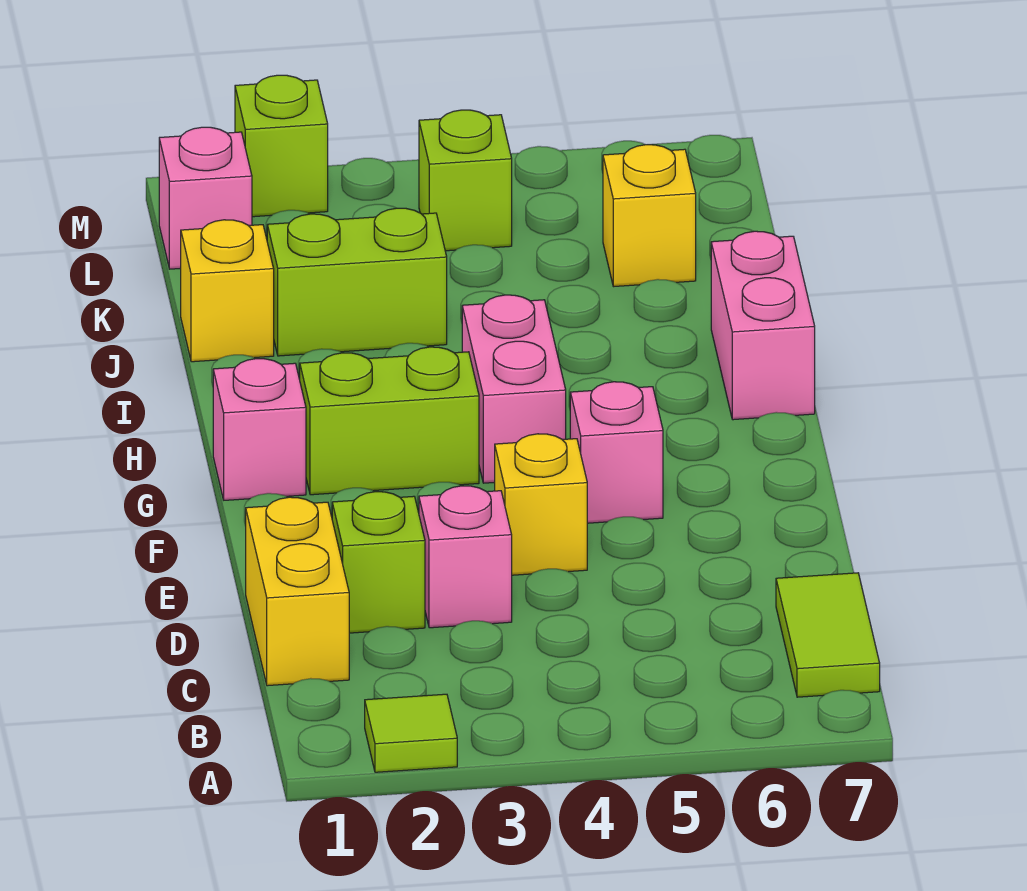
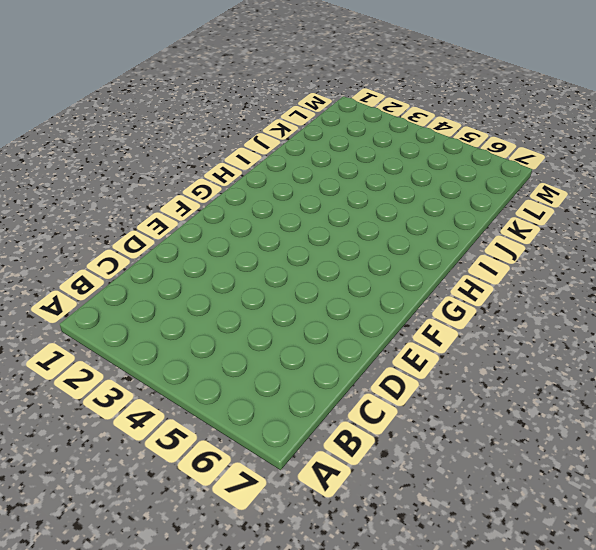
none -> lime 1x1 tile [365,694,457,772]
none -> lime 1x2 tile [776,573,880,697]
none -> yellow 1x2 brick [246,497,349,686]

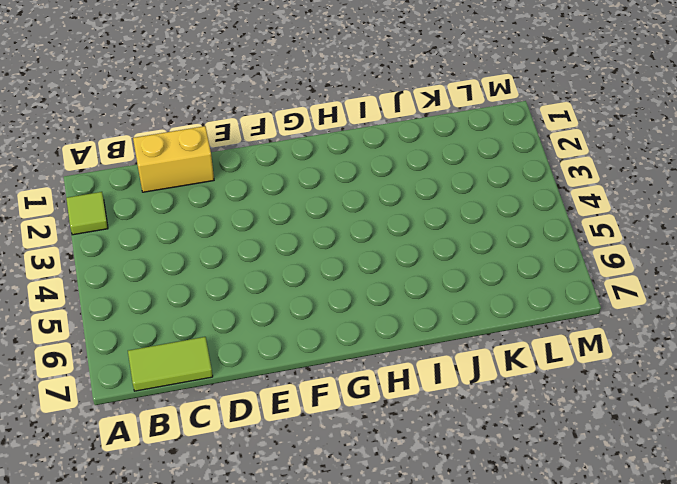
none -> lime 1x1 brick [332,492,425,633]
none -> pink 1x1 brick [419,486,512,628]
none -> yellow 1x1 brick [495,434,587,575]

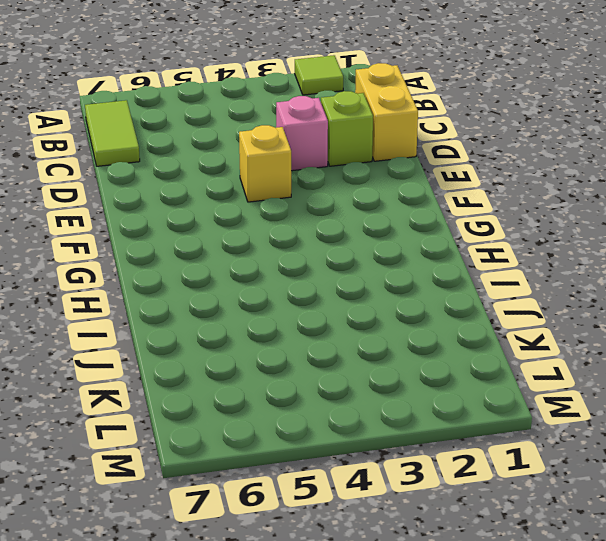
none -> pink 1x1 brick [570,382,663,523]
none -> pink 1x1 brick [213,359,306,500]
none -> lime 1x2 brick [300,347,479,495]

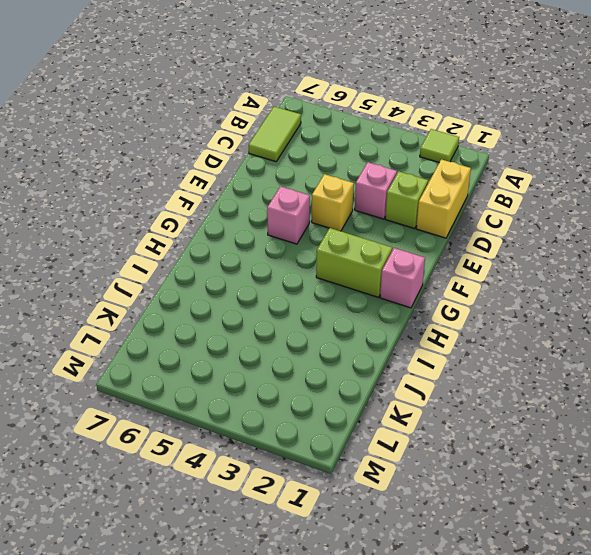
none -> pink 1x2 brick [462,295,566,483]
none -> pink 1x2 brick [711,231,815,420]
none -> yellow 1x1 brick [181,220,274,362]

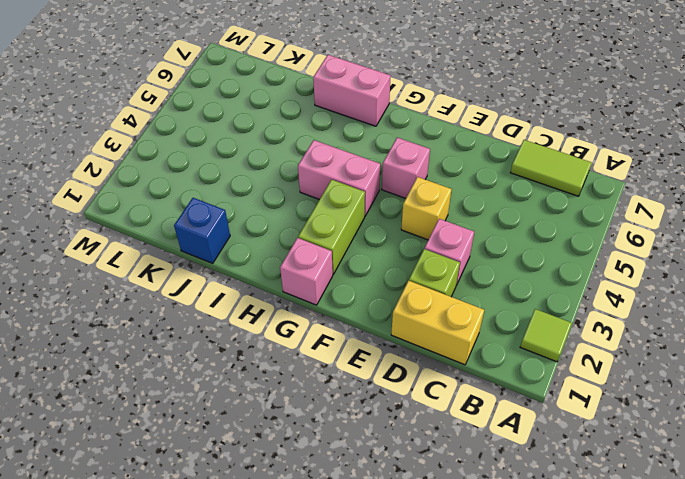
blue 1x1 brick [174,198,230,263] -> yellow 1x1 brick [181,220,274,362]
none -> lime 1x2 brick [267,208,447,356]
none -> yellow 1x1 brick [603,145,696,287]
none -> pink 1x1 brick [159,127,252,269]

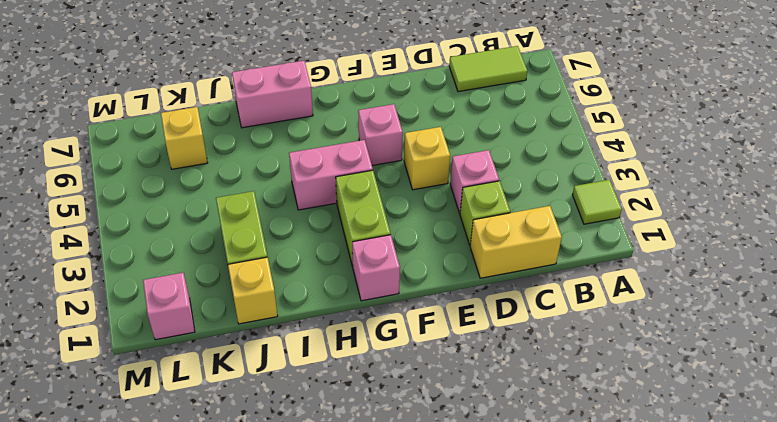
none -> lime 1x1 brick [419,110,512,251]
none -> lime 1x1 brick [235,75,328,217]

